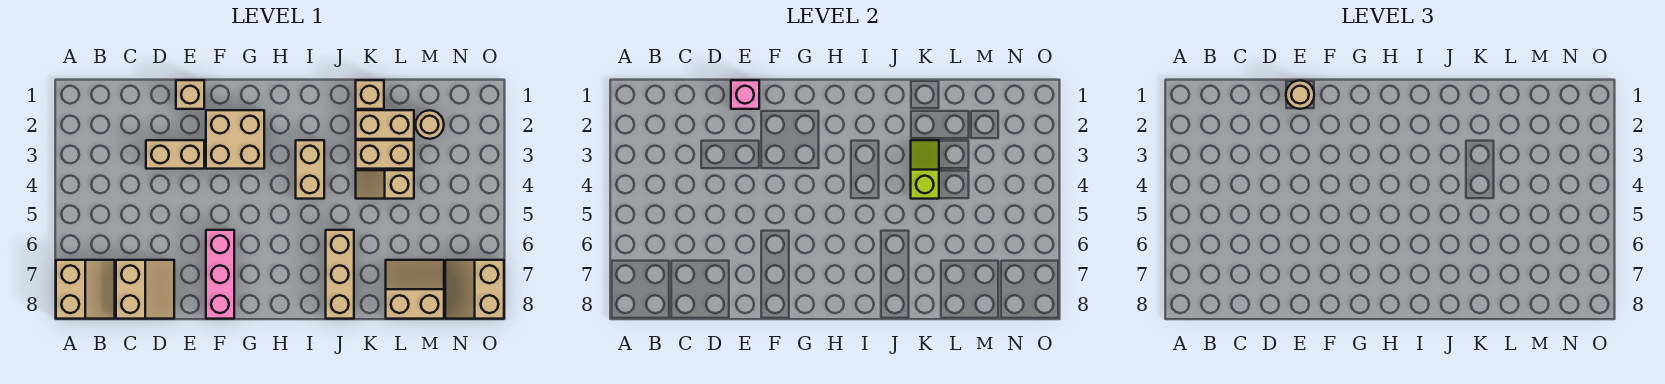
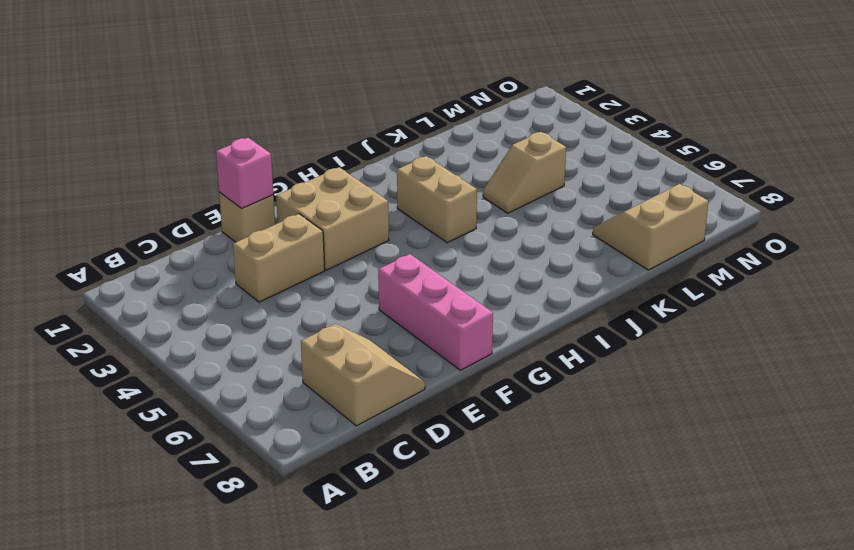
none -> tan 2x2 slope [56,260,115,319]
none -> tan 1x3 brick [326,230,354,319]
none -> tan 1x1 brick [356,80,384,109]

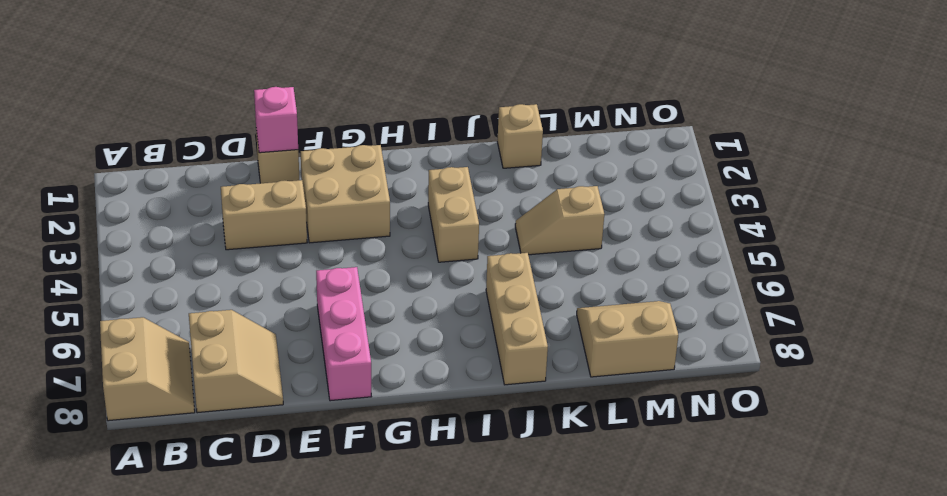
none -> tan 1x2 brick [356,110,414,139]
none -> tan 1x2 brick [356,140,414,169]
none -> tan 1x1 round brick [415,110,444,139]

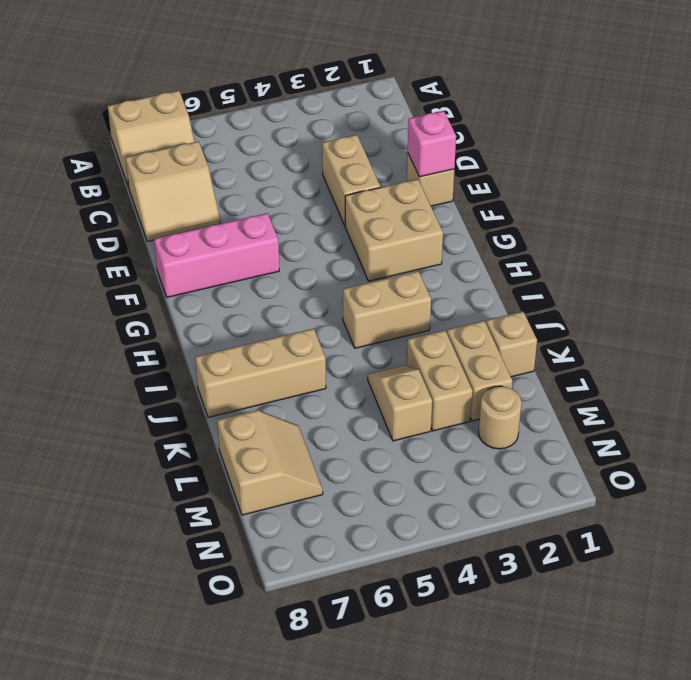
none -> tan 2x2 slope [445,260,504,319]
none -> lime 1x2 slope [911,140,939,199]
none -> tan 1x1 round brick [1286,80,1314,109]

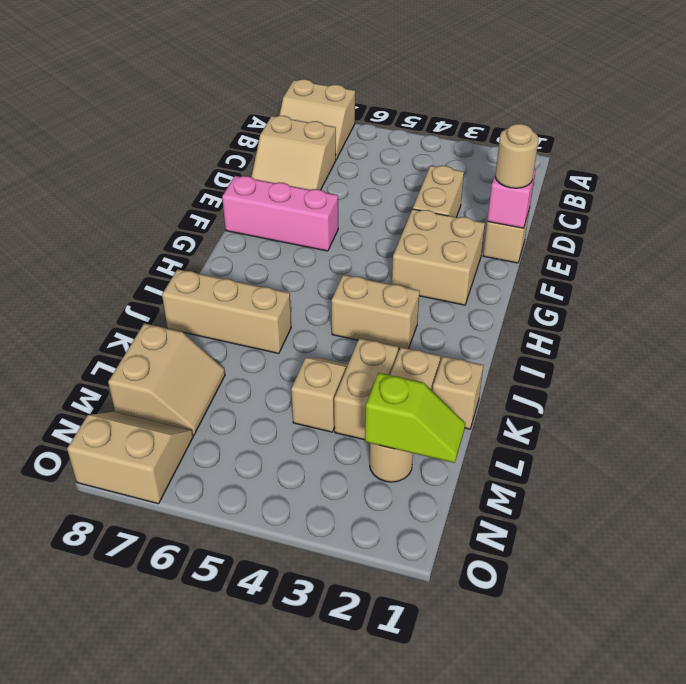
lime 1x2 slope [365,373,465,463] -> lime 1x2 slope moved to [911,140,939,199]

